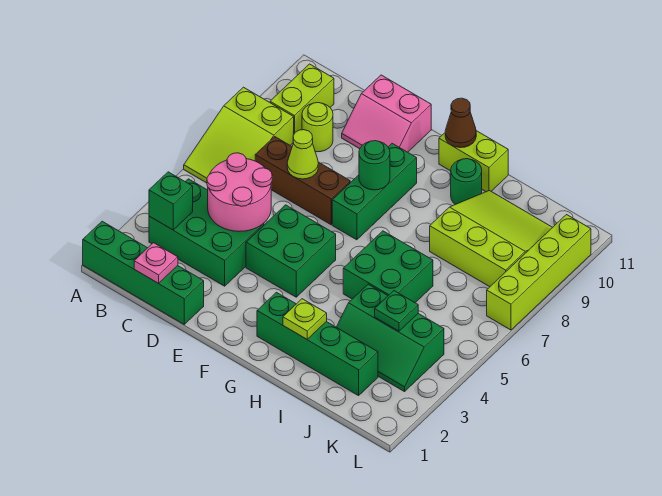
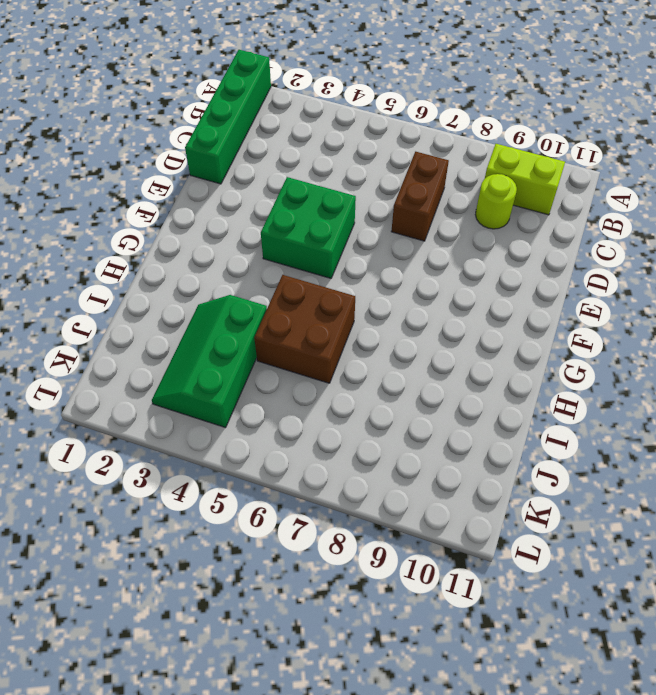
brown 1x2 brick [391,152,449,241] -> brown 1x3 brick [255,137,350,225]
brown 2x2 brick [254,275,355,383] -> green 2x2 brick [343,231,433,303]
none -> lime 2x3 slope [184,87,294,183]
none -> green 2x3 brick [149,179,264,286]
none -> pink 2x2 slope [342,75,431,152]

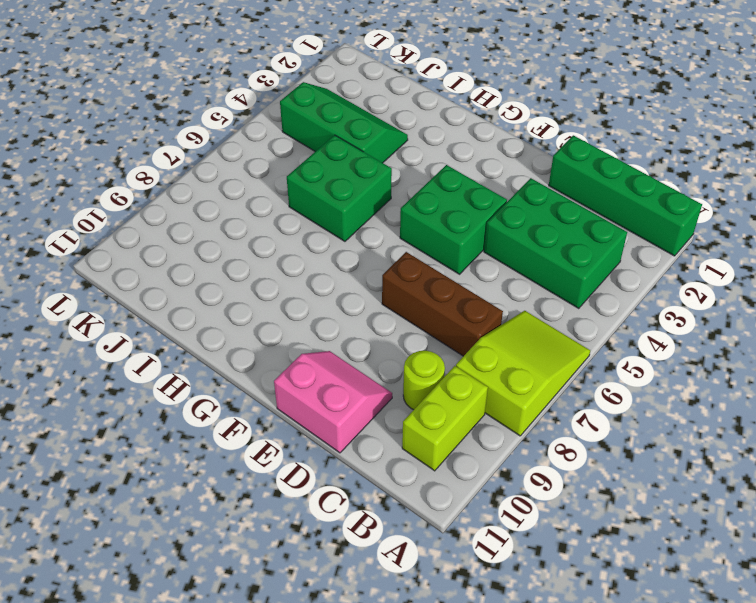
none -> green 1x3 brick [332,144,417,240]
none -> green 1x4 brick [257,292,378,396]
none -> lime 1x2 brick [439,131,508,192]

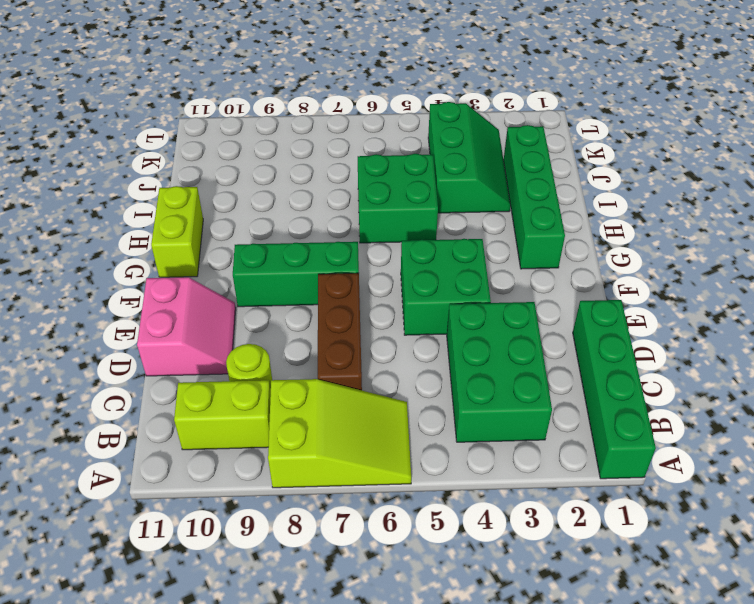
none -> green 1x1 round brick [451,159,482,205]
none -> lime 3x3 slope [430,190,553,287]
none -> lime 1x4 brick [487,215,591,330]

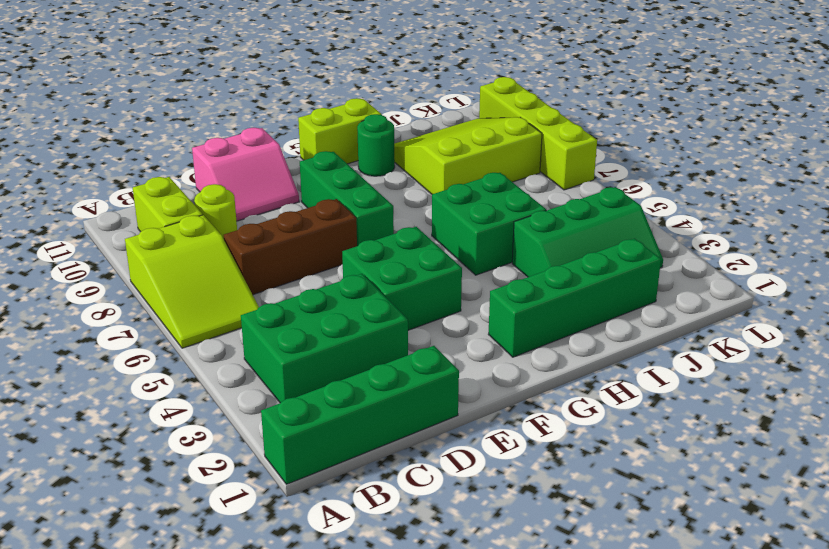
none -> green 1x1 brick [149,172,193,230]
none -> pink 1x1 plate [134,243,178,283]
none -> pink 2x2 round brick [207,153,272,232]

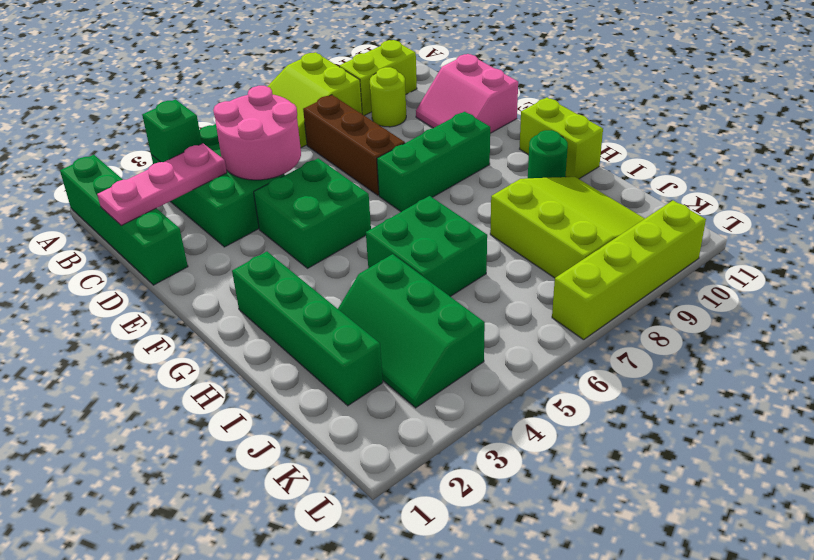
pink 1x3 plate [97,143,227,225] -> pink 1x1 plate [134,243,178,283]
none -> lime 1x1 cone [287,130,318,179]
none -> green 1x1 round brick [359,141,390,190]
none -> brown 1x1 cone [445,98,476,148]

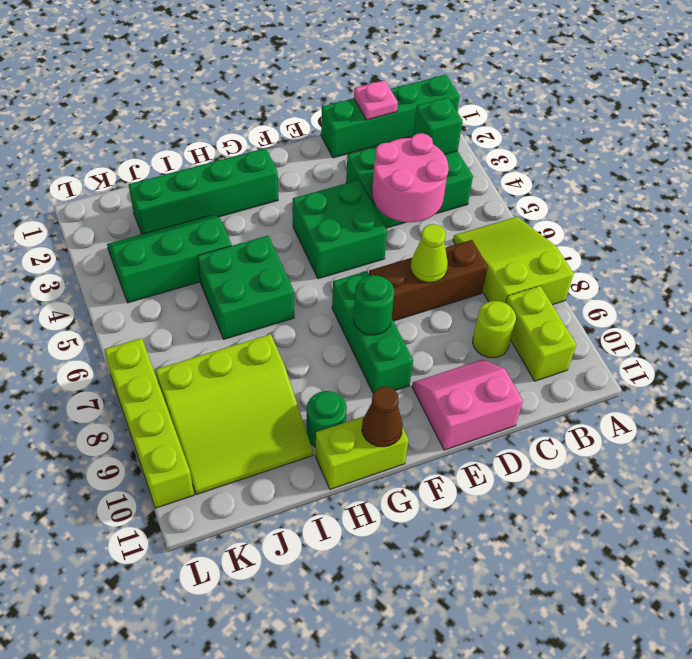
none -> lime 1x1 plate [283,299,327,339]
none -> green 1x1 plate [375,291,418,331]

